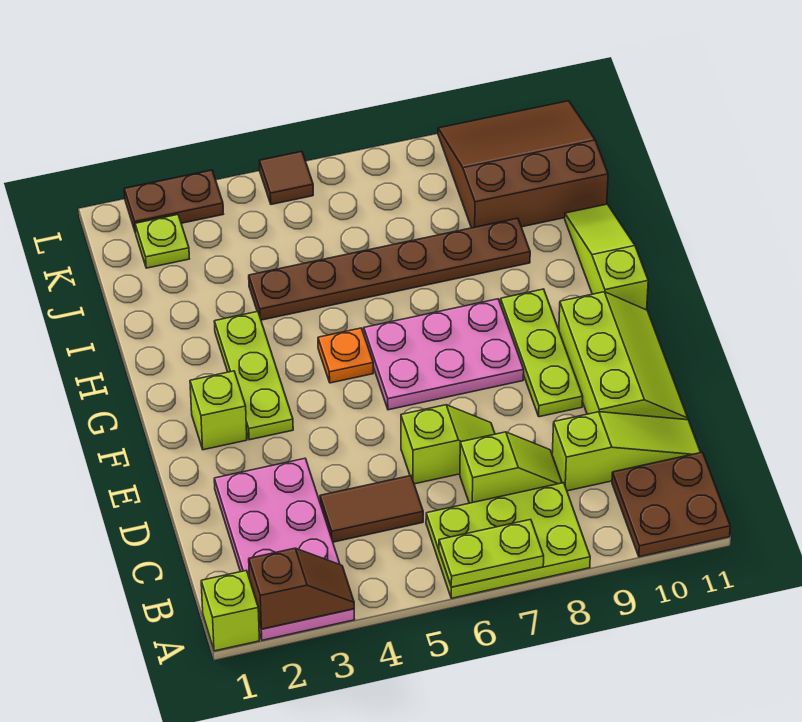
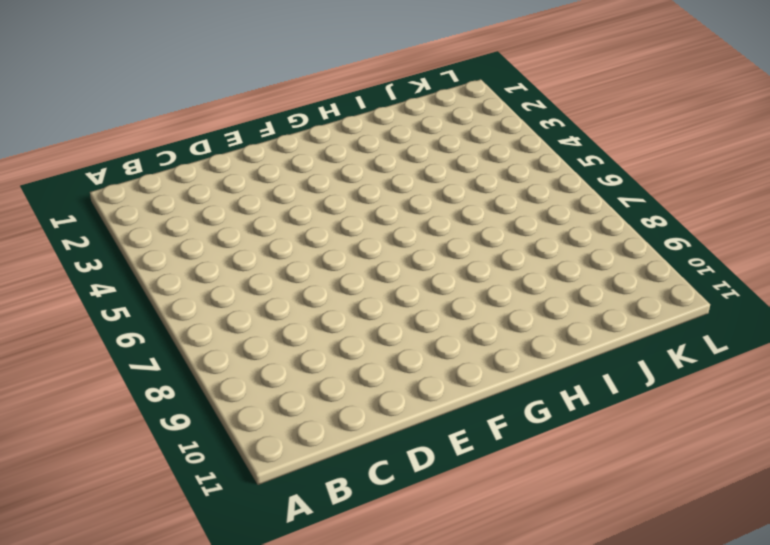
none -> lime 1x1 brick [201,570,259,651]
none -> pink 2x4 plate [214,458,355,640]
none -> lime 2x3 plate [426,483,590,598]

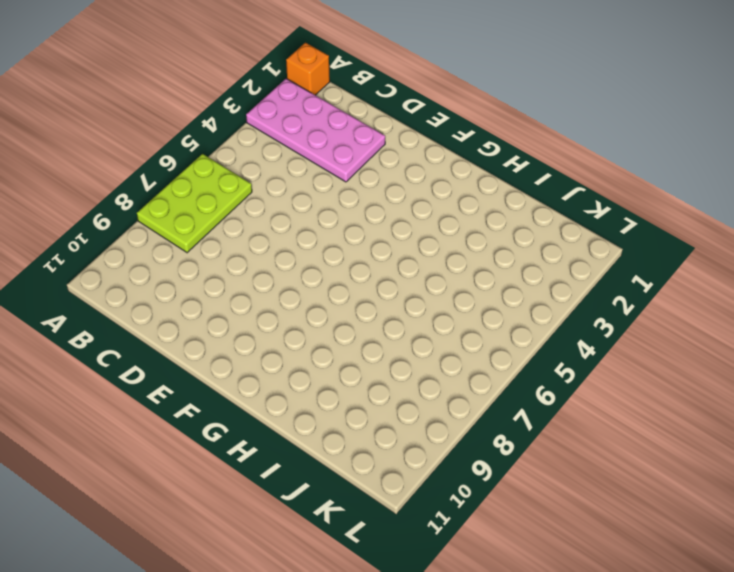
orange 1x1 brick [286,43,330,95] -> lime 1x1 brick [201,570,259,651]
none -> brown 2x2 plate [612,452,730,557]
none -> brown 1x2 tile [320,476,423,542]
none -> lime 1x2 slope [460,432,562,503]

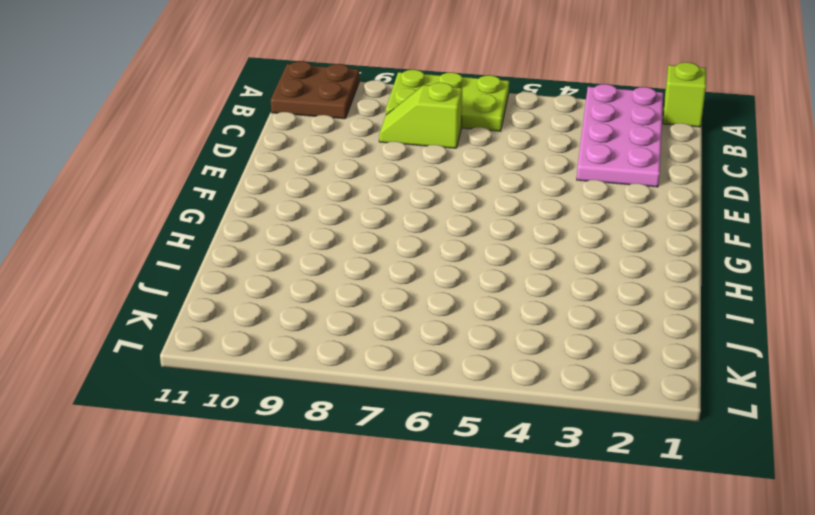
none -> brown 1x2 tile [320,476,423,542]
none -> lime 1x3 slope [552,412,701,491]
none -> lime 1x2 slope [401,405,495,484]

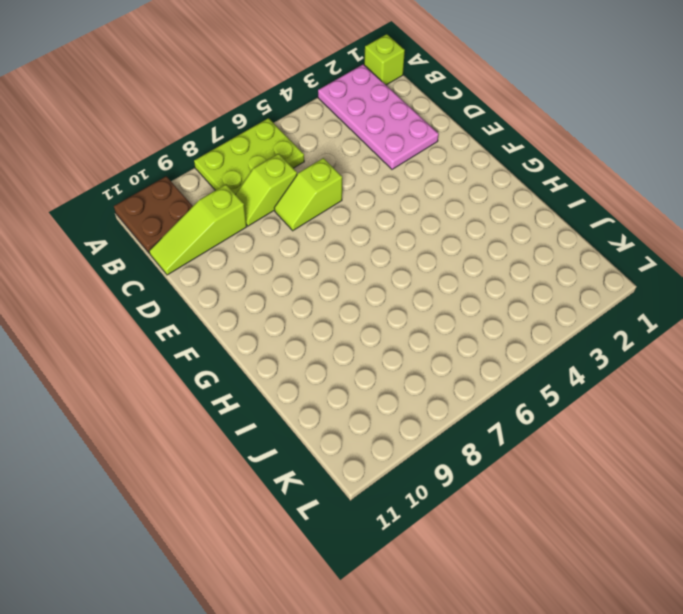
none -> brown 1x2 tile [320,476,423,542]
none -> lime 2x3 slope [559,292,688,420]
none -> lime 1x3 plate [500,289,583,417]

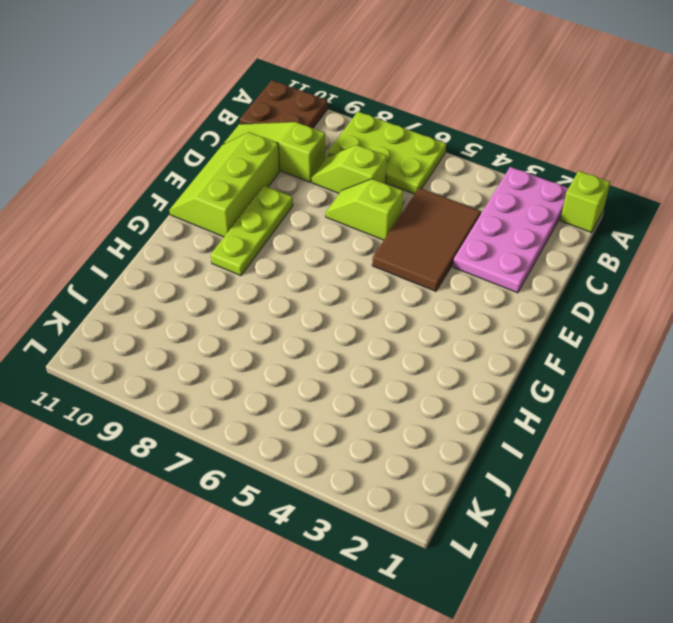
brown 2x3 tile [372,188,481,291] -> brown 1x2 tile [320,476,423,542]
none -> lime 1x1 brick [190,371,247,450]
none -> lime 1x3 plate [214,312,293,440]
none -> pink 2x3 plate [364,299,524,410]

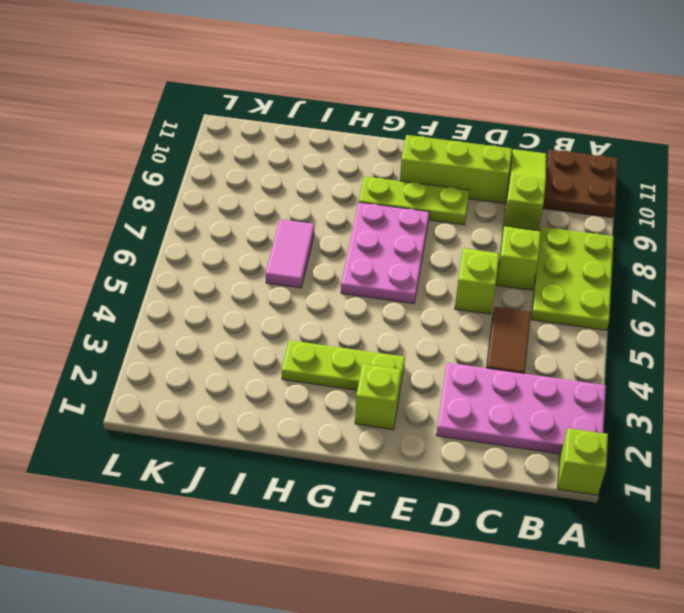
pink 1x2 tile [266,219,314,288] -> brown 1x6 plate [249,218,530,320]
none -> orange 1x1 plate [318,328,373,383]
none -> lime 1x3 slope [565,204,648,310]
none -> brown 3x3 slope [438,101,608,228]

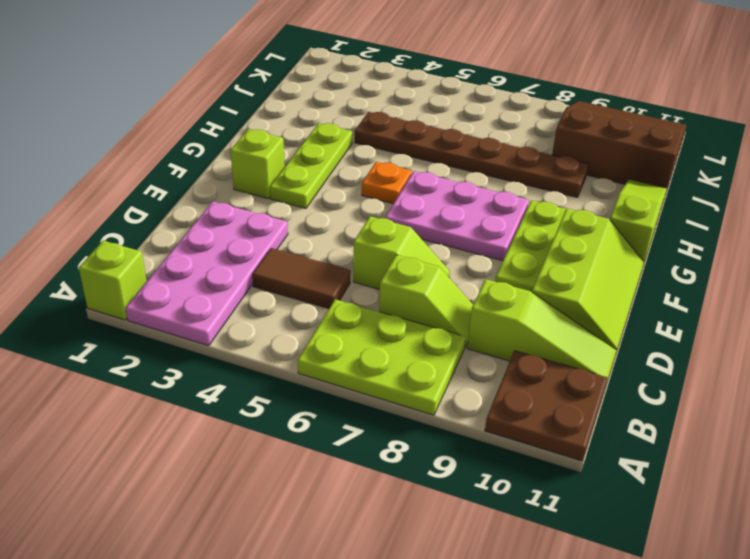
none -> lime 1x1 plate [135,215,189,268]
none -> brown 1x2 plate [124,170,223,233]
none -> brown 1x1 tile [260,151,313,204]

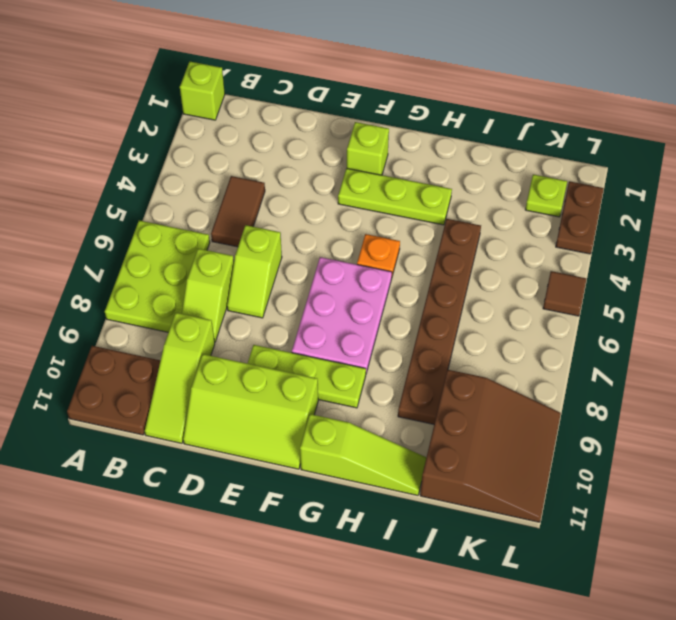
none -> pink 2x4 plate [214,458,355,640]
none -> brown 1x2 slope [249,548,354,629]
none -> lime 1x2 plate [439,519,544,587]

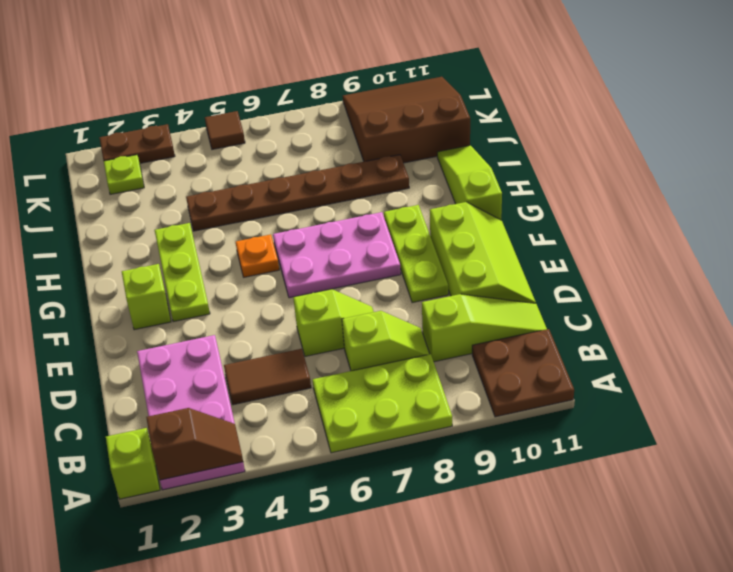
none -> lime 1x2 plate [439,519,544,587]

